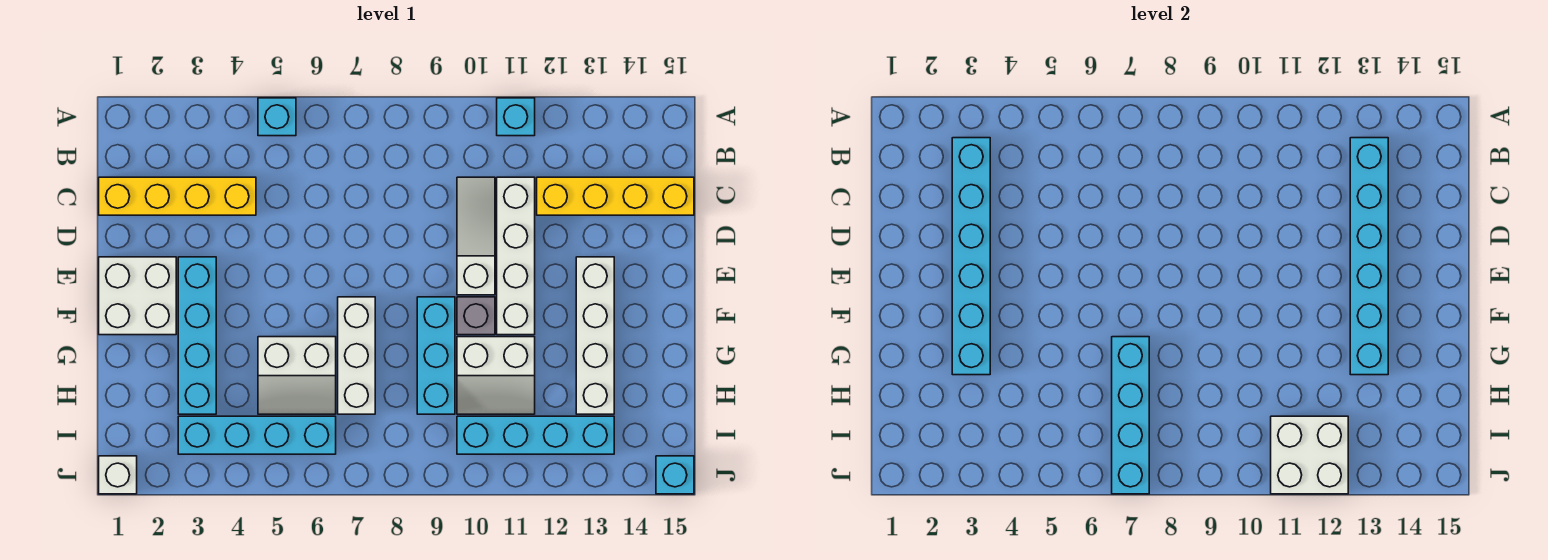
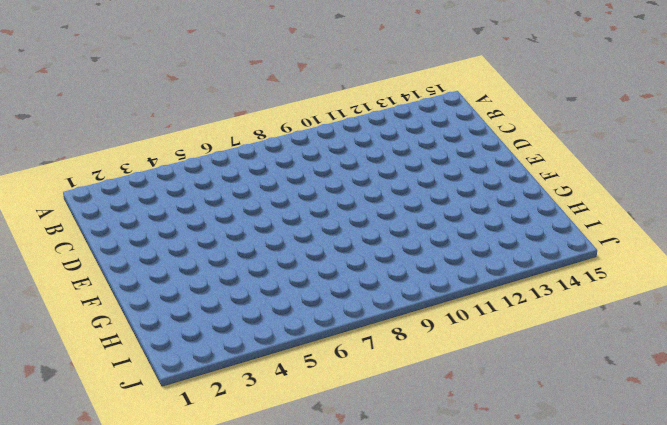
none -> cyan 1x1 brick [258,98,296,136]
none -> cyan 1x1 brick [497,98,535,136]
none -> yellow 1x4 brick [99,177,256,215]

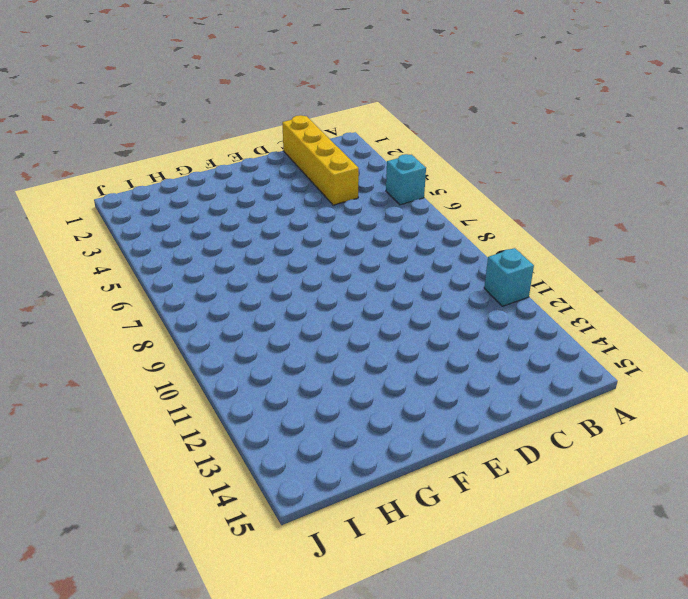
none -> white 1x3 slope [457,177,495,295]
none -> white 1x4 brick [497,177,535,335]
none -> yellow 1x4 brick [537,177,694,215]

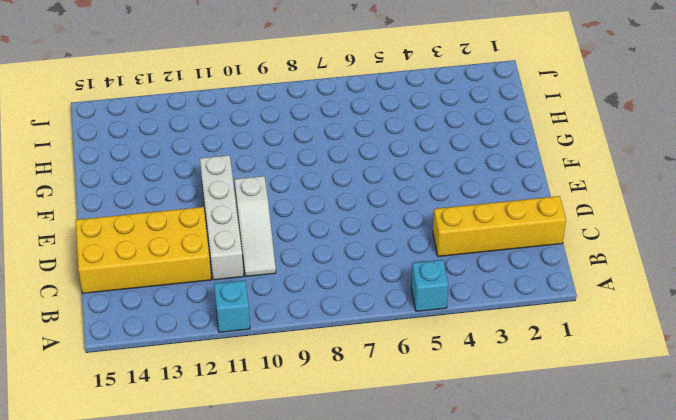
yellow 2x4 brick [76,207,211,293] -> yellow 1x4 brick [537,177,694,215]
none -> white 2x2 brick [99,257,176,335]
none -> cyan 1x4 brick [178,257,216,414]
none -> white 1x4 brick [576,257,614,414]

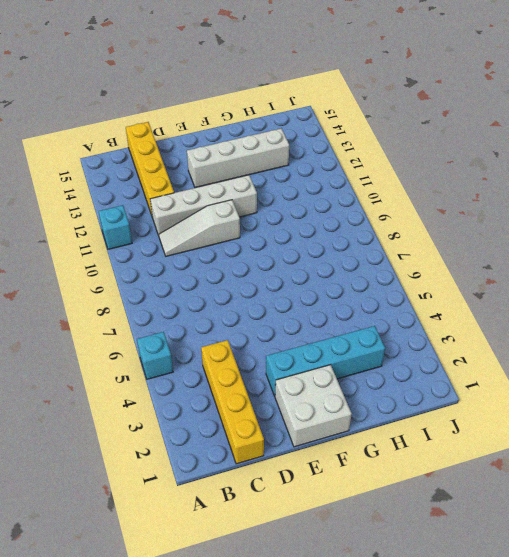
none -> white 1x3 brick [338,297,375,414]
none -> cyan 1x3 brick [417,297,455,414]
none -> grey 1x1 brick [457,297,495,335]

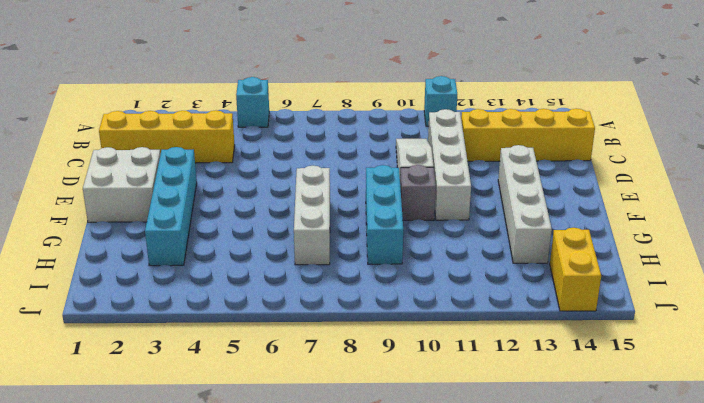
yellow 1x2 brick [550,228,601,311] -> none
none -> white 2x2 slope [258,337,336,414]
none -> white 2x2 slope [457,337,535,414]
none -> cyan 1x4 brick [178,416,336,454]

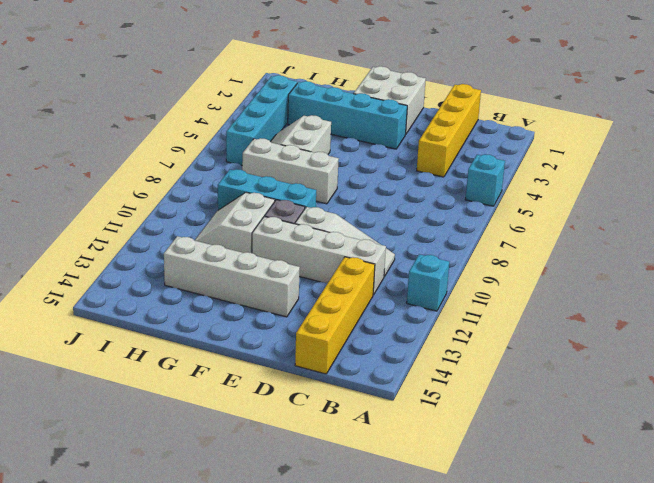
none -> cyan 1x4 brick [457,416,614,454]
none -> white 1x1 brick [99,456,137,494]
none -> cyan 1x1 brick [656,456,694,494]

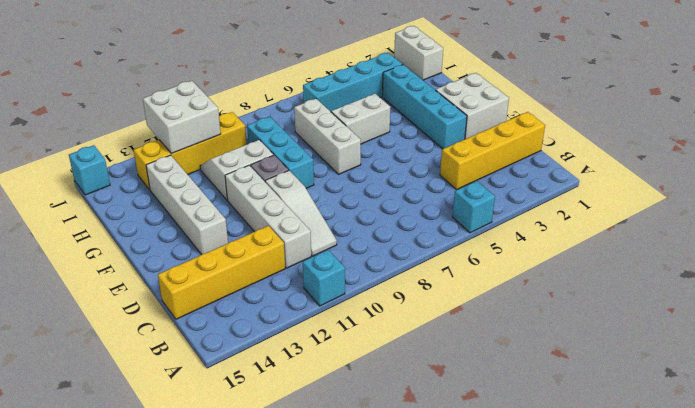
white 1x2 brick [394,26,443,80] -> white 1x1 brick [99,456,137,494]
yellow 1x4 brick [134,112,247,190] -> cyan 1x4 brick [457,416,614,454]
none -> cyan 1x6 brick [952,138,990,375]
none -> cyan 1x6 brick [1350,138,1388,375]
none -> cyan 1x4 brick [1112,337,1149,494]

